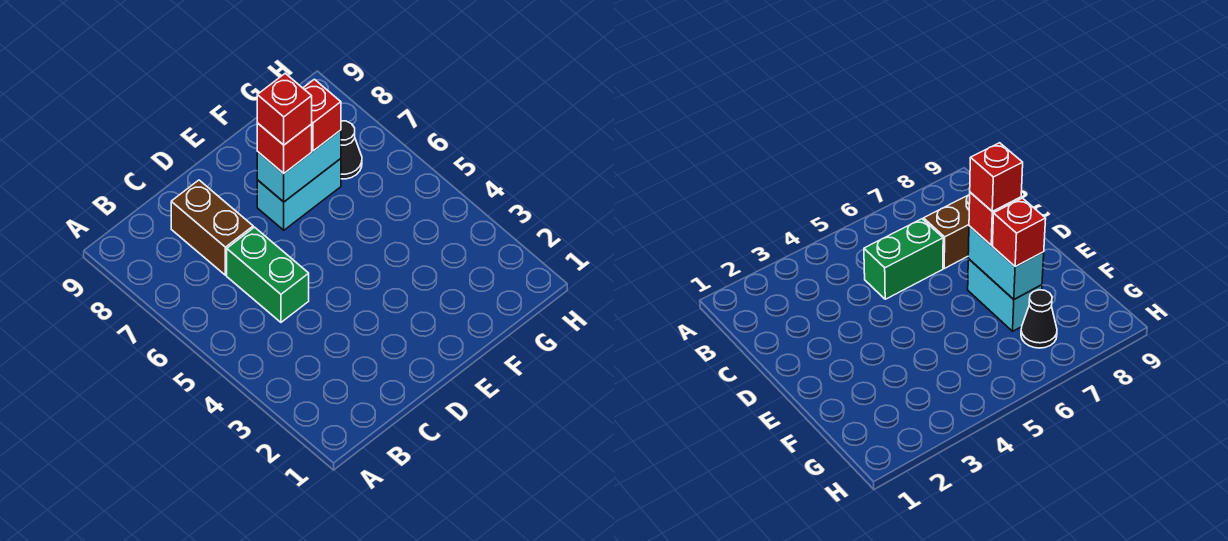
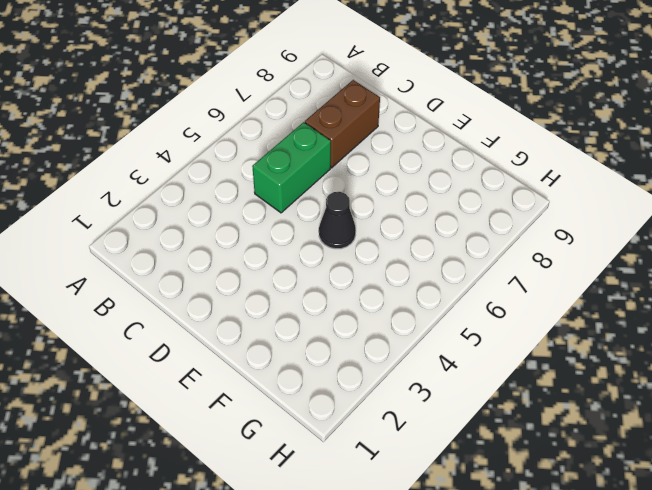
black 1x1 cone [319,192,356,249] -> black 1x1 cone moved to [341,121,362,179]
none -> cyan 1x2 brick [257,159,341,230]
none -> cyan 1x2 brick [257,130,341,202]

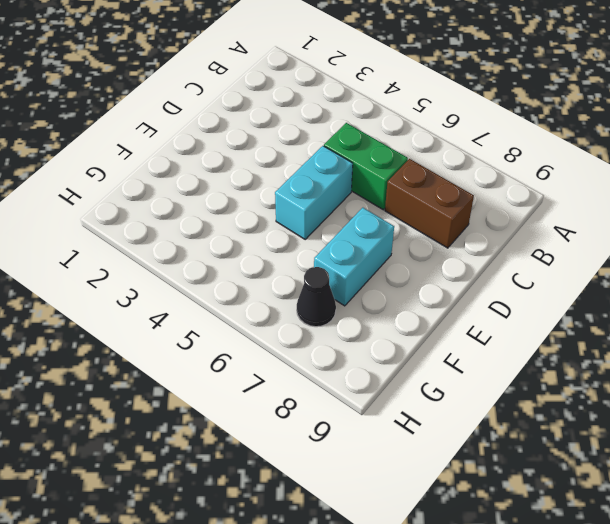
cyan 1x2 brick [275,146,353,239] -> cyan 1x2 brick moved to [257,130,341,202]
none -> red 1x1 brick [257,123,312,173]
none -> red 1x1 brick [303,79,341,151]

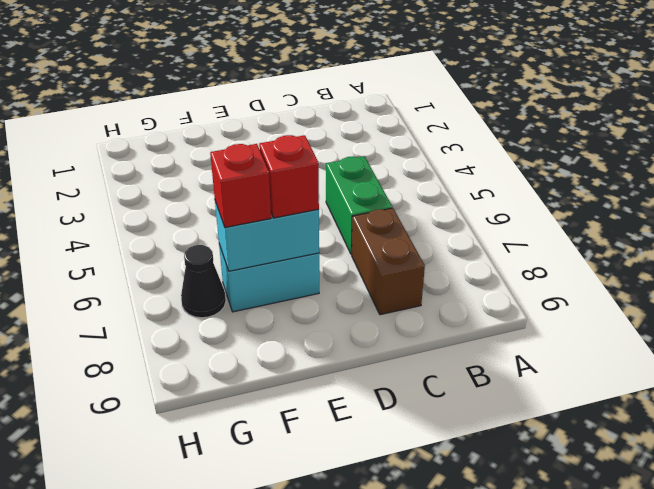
none -> red 1x1 brick [257,73,312,145]

